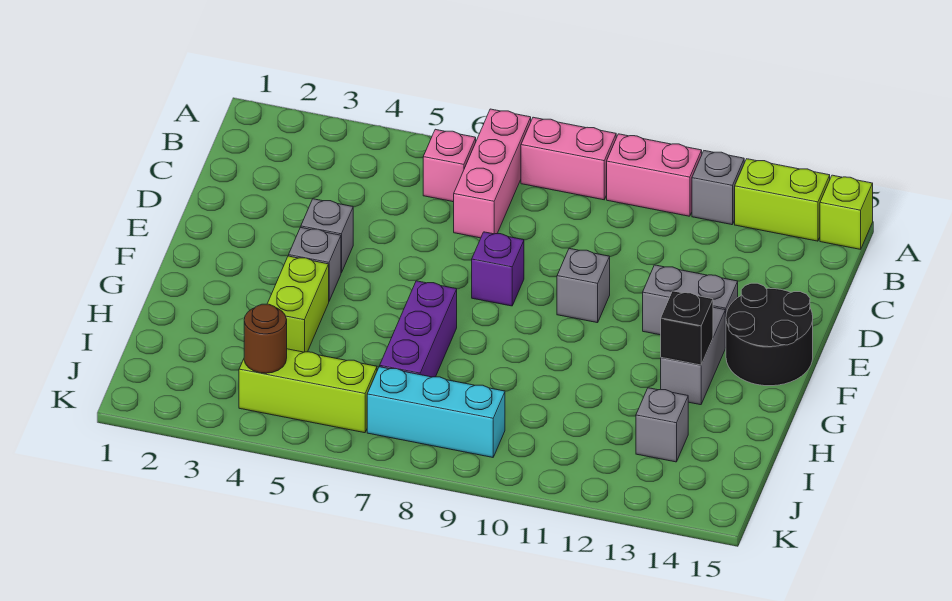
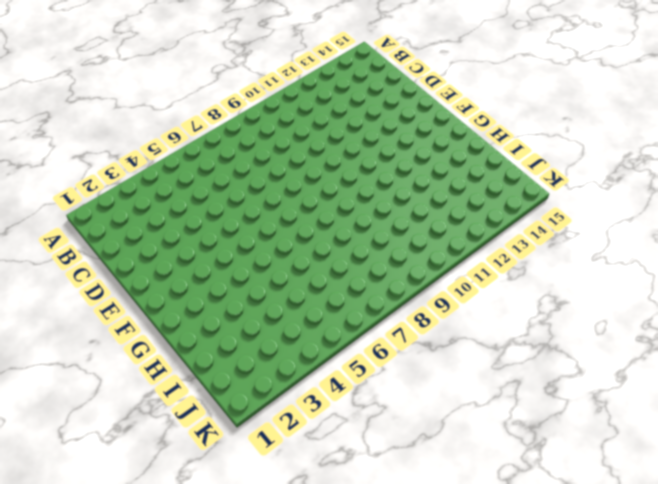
none -> pink 1x3 brick [454,109,531,238]
none -> pink 1x2 brick [521,117,616,200]
none -> pink 1x2 brick [607,134,702,216]

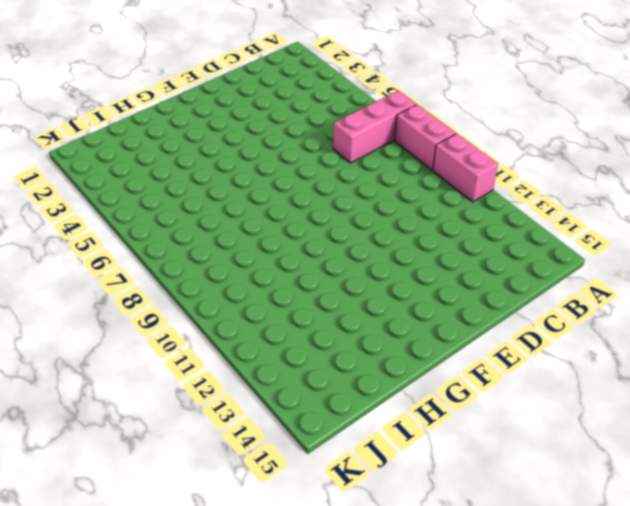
none -> grey 1x1 brick [692,151,744,225]
none -> lime 1x2 brick [735,159,830,241]
none -> lime 1x1 brick [820,175,873,249]

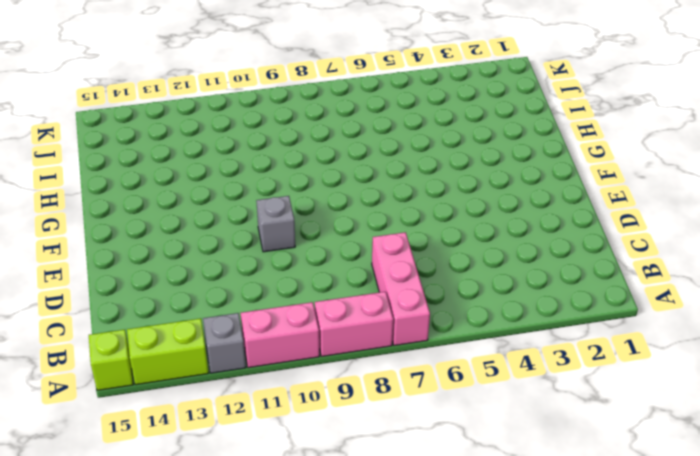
none -> pink 1x1 brick [423,129,476,202]
none -> grey 1x1 brick [301,199,353,273]
none -> purple 1x1 brick [472,232,524,306]

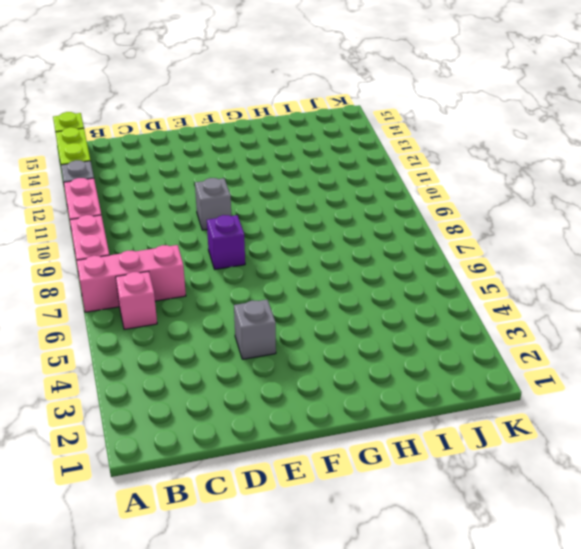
none -> grey 1x2 brick [643,265,738,347]
none -> black 2x2 round brick [726,283,813,386]
none -> grey 1x1 brick [289,227,341,301]

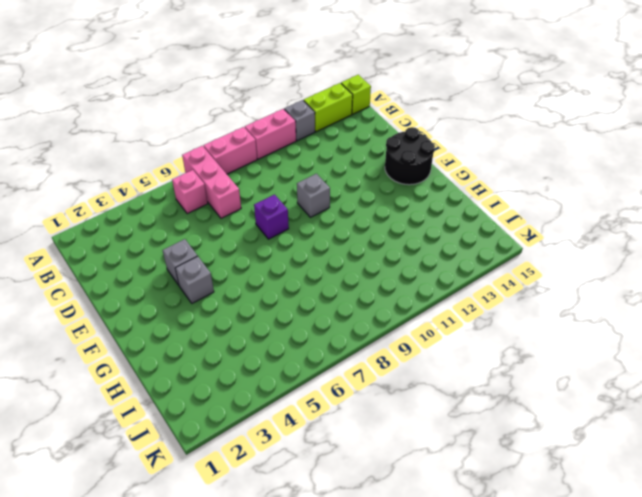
none -> grey 1x2 brick [643,265,738,347]
none -> grey 1x2 brick [661,307,725,405]
none -> lime 1x2 brick [267,256,329,352]

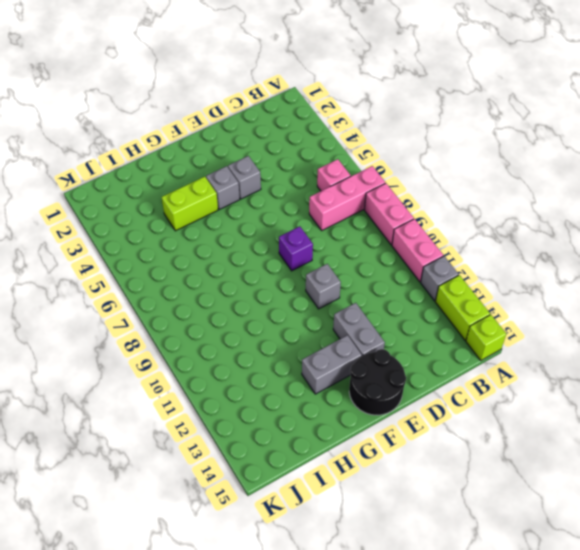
none -> purple 1x3 brick [380,281,457,377]
none -> grey 1x1 brick [636,388,688,462]
none -> lime 1x3 brick [239,349,377,433]

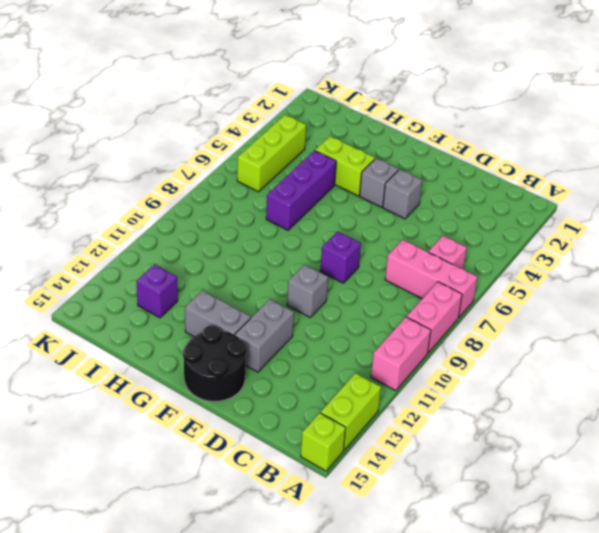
purple 1x3 brick [266,151,336,230] -> purple 1x3 brick turned to [380,281,457,377]
purple 1x1 brick [137,265,178,318] -> grey 1x1 brick [636,388,688,462]
none -> grey 1x1 brick [692,151,744,225]
none -> cyan 1x3 brick [367,367,505,457]
none -> black 1x1 brick [661,291,713,365]

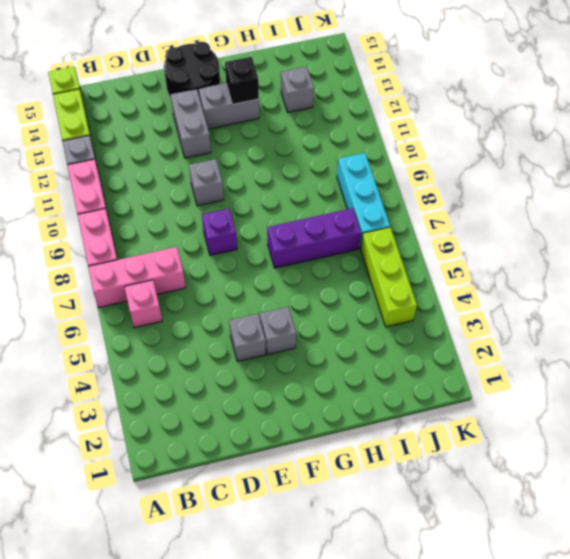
none -> lime 1x2 brick [267,256,329,352]
none -> brown 1x1 round brick [244,304,287,373]

